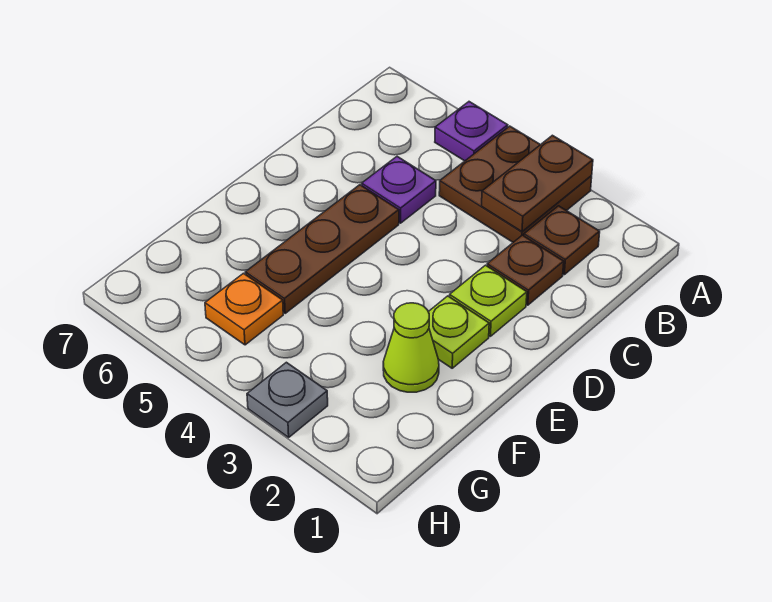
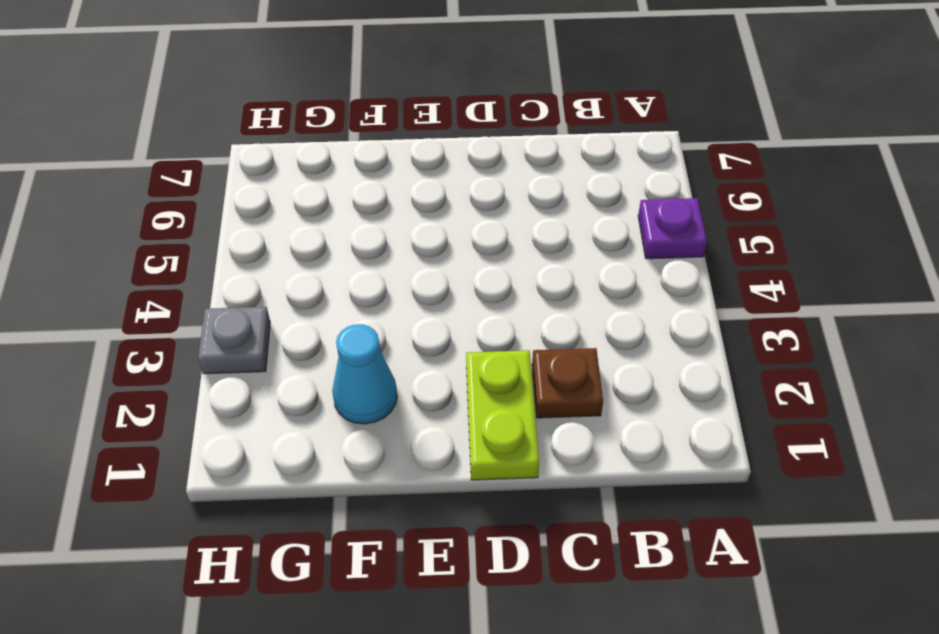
lime 1x2 plate [466,350,539,480] -> lime 1x1 plate [450,265,527,336]
cyan 1x1 cone [332,324,397,424] -> lime 1x1 cone [383,303,439,392]
none -> brown 2x2 plate [439,126,592,242]
none -> brown 1x1 plate [524,206,600,275]
none -> purple 1x1 plate [362,157,436,223]

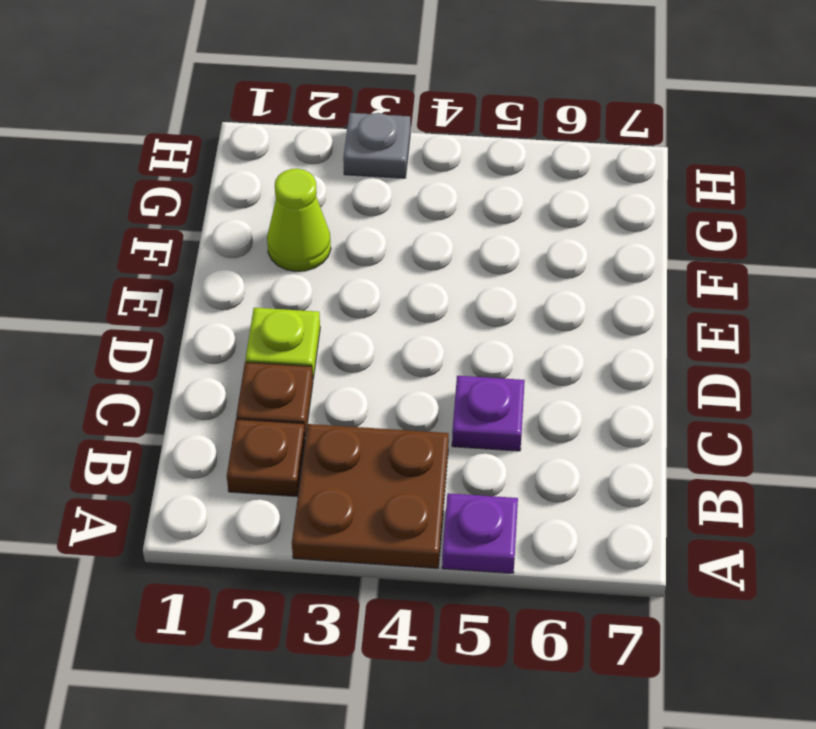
none -> brown 1x3 plate [245,185,399,313]
none -> lime 1x1 plate [429,296,489,368]
none -> orange 1x1 plate [205,273,283,345]

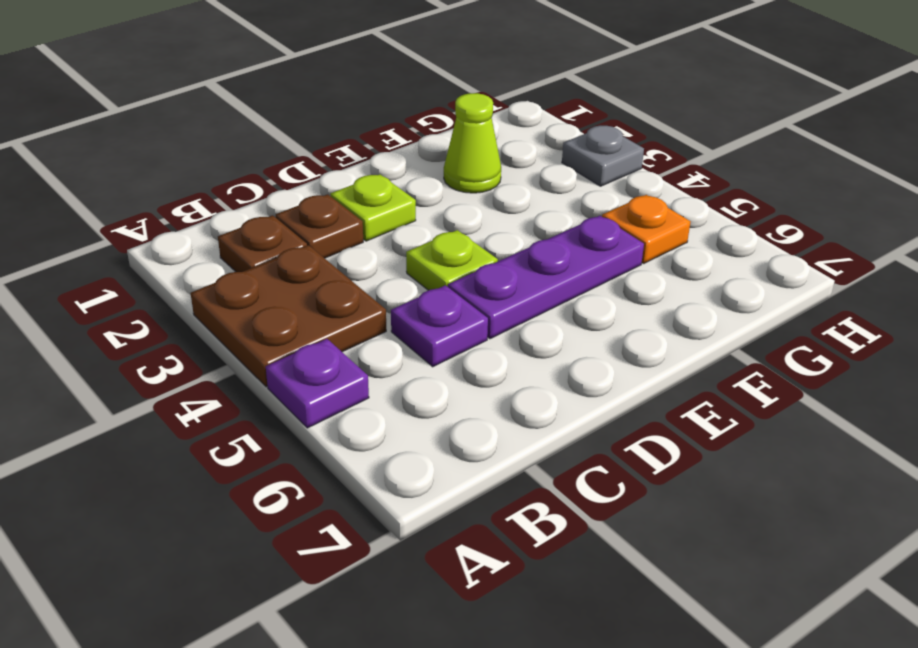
lime 1x1 plate [406,230,498,290] -> lime 1x1 plate moved to [429,296,489,368]
purple 1x3 plate [448,216,644,339] -> brown 1x3 plate [245,185,399,313]
none -> brown 1x2 plate [482,135,593,232]

